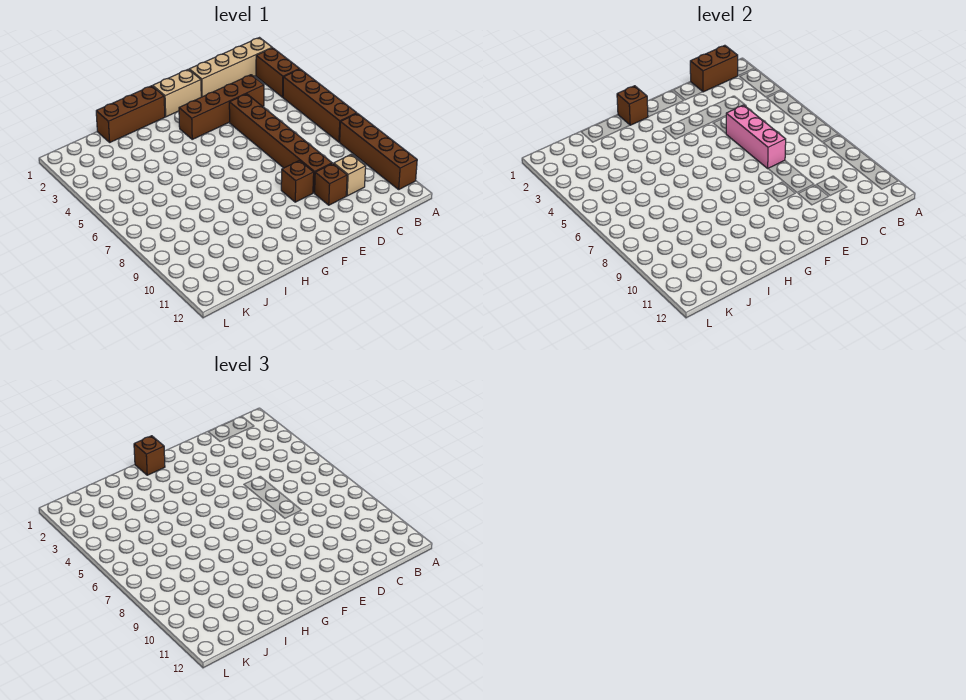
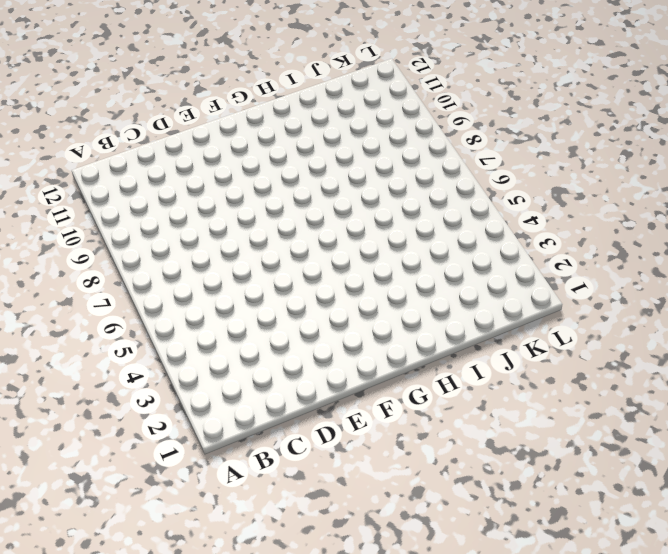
none -> tan 1x4 brick [189,38,272,97]
none -> brown 1x2 brick [256,48,299,97]
none -> brown 1x4 brick [283,69,357,142]

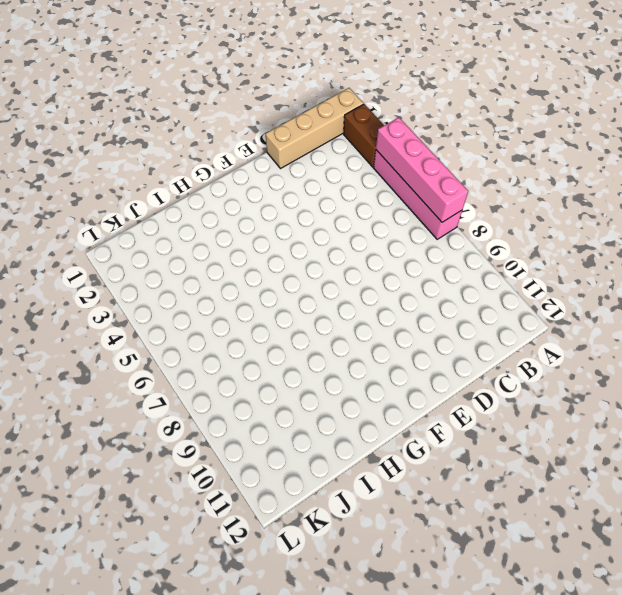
pink 1x4 brick [374,150,462,239] -> brown 1x4 brick [283,69,357,142]
pink 1x4 brick [376,117,468,222] -> none
none -> brown 1x4 brick [340,113,417,189]
none -> brown 1x4 brick [179,75,264,139]
none -> tan 1x1 brick [334,155,366,196]

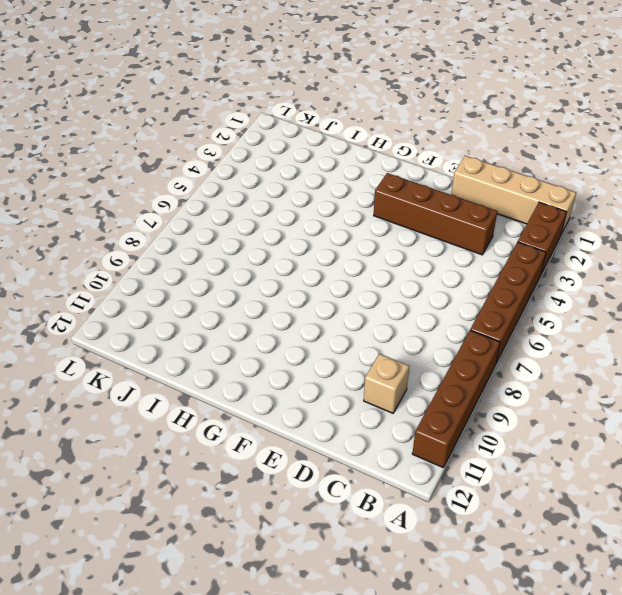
none -> brown 1x6 brick [229,94,332,193]
none -> brown 1x1 brick [315,164,347,205]
none -> tan 1x2 brick [153,69,201,117]

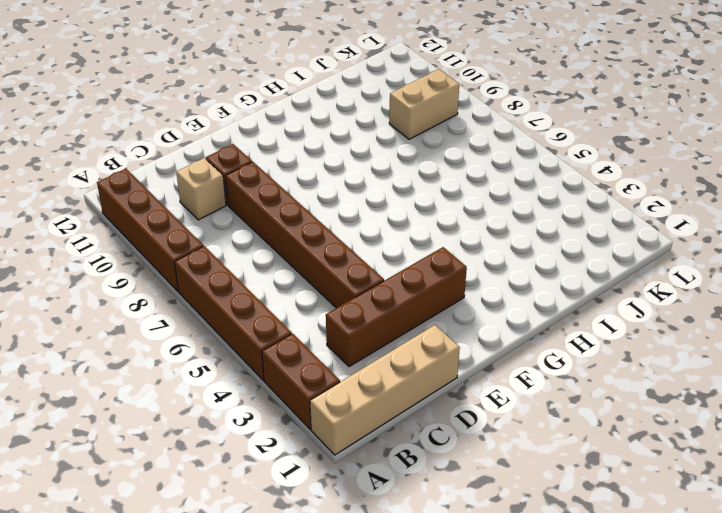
tan 1x2 brick [389,69,459,139] -> tan 1x2 brick moved to [153,69,201,117]
none -> brown 1x1 brick [281,161,314,202]
none -> brown 1x3 brick [96,86,165,142]
none -> brown 1x2 brick [690,45,738,92]

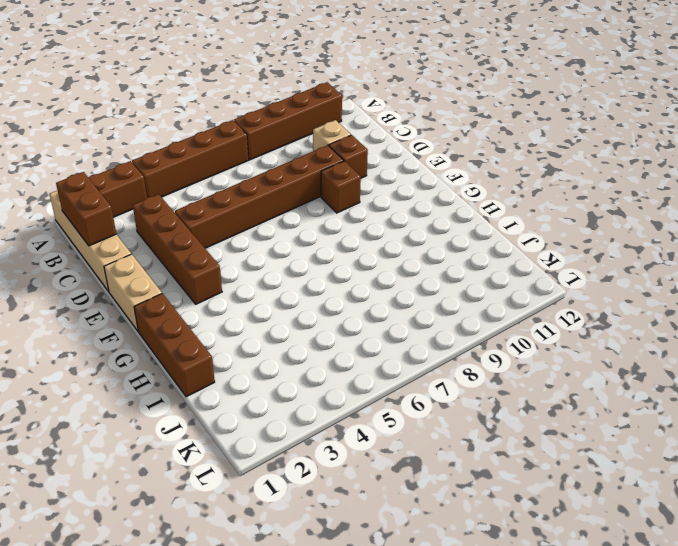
none -> pink 1x3 brick [726,105,786,168]
none -> brown 1x1 brick [617,86,648,125]
none -> brown 1x1 brick [134,436,165,475]

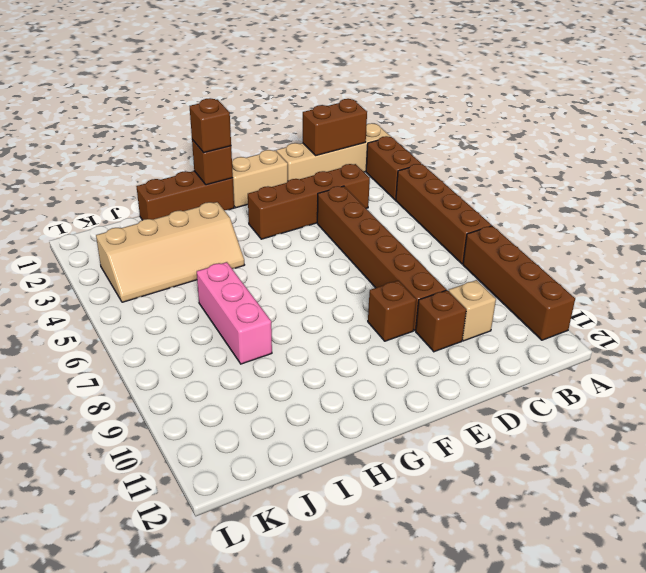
tan 2x4 slope [96,202,244,302] -> none
pink 1x3 brick [197,262,272,364] -> pink 1x3 brick moved to [726,105,786,168]

